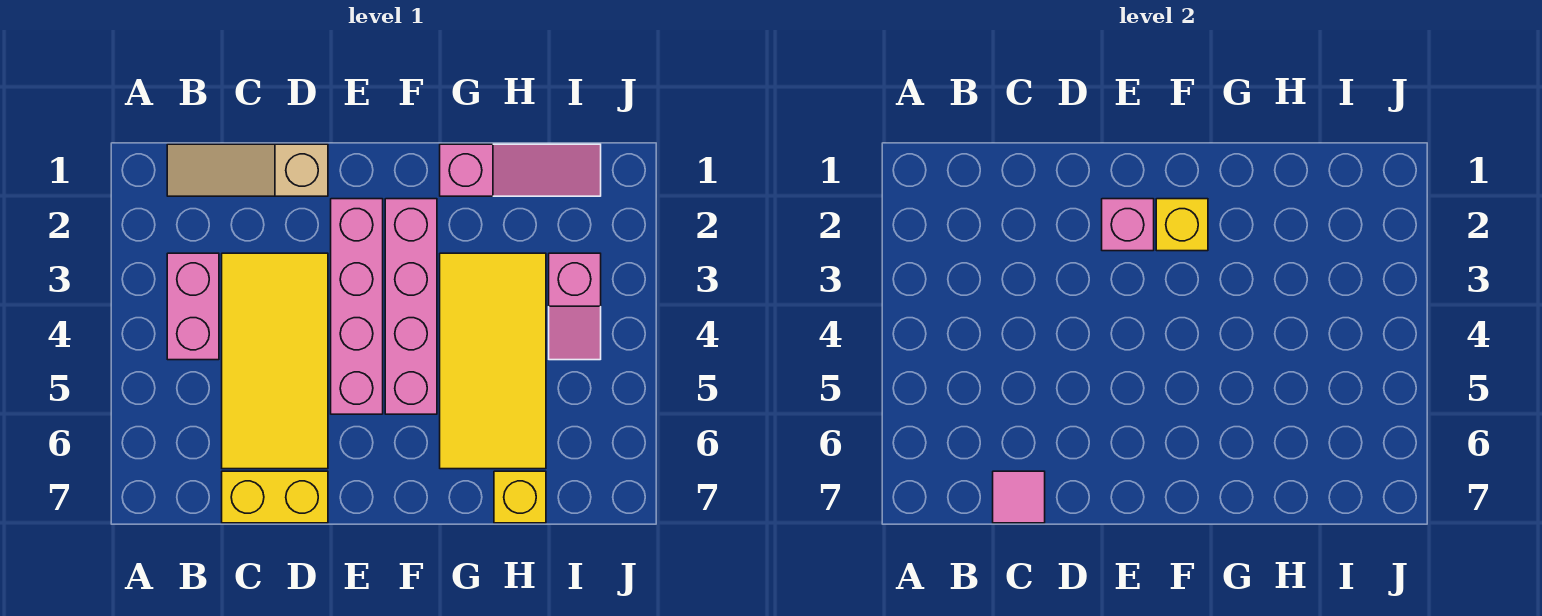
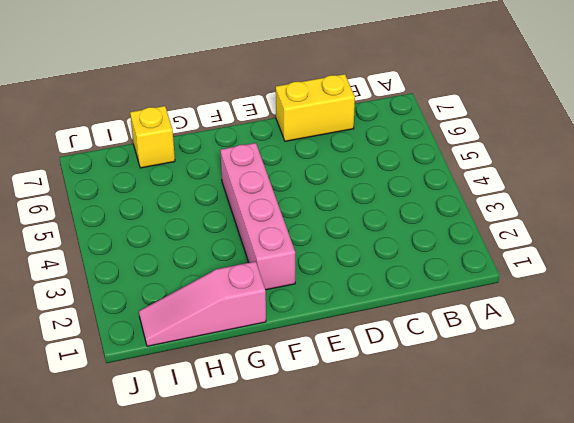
none -> tan 1x3 slope [167,144,328,196]
none -> pink 1x2 brick [167,253,219,360]
none -> yellow 2x4 tile [222,253,328,469]

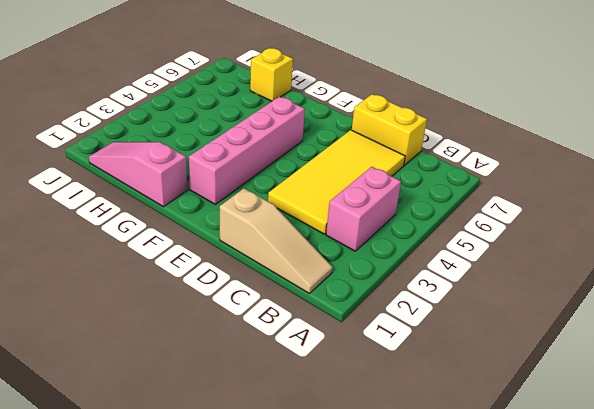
none -> pink 1x4 brick [331,199,383,414]
none -> yellow 2x4 tile [440,253,546,469]
none -> pink 1x2 slope [549,253,601,360]

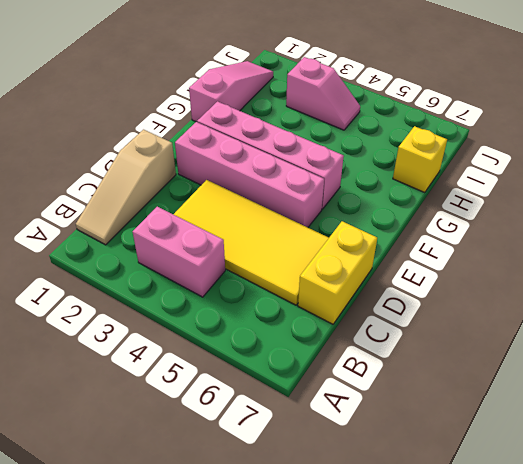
none -> yellow 2x4 tile [440,253,546,469]
none -> pink 1x1 tile [993,471,1045,523]
none -> pink 1x1 brick [1102,199,1154,251]

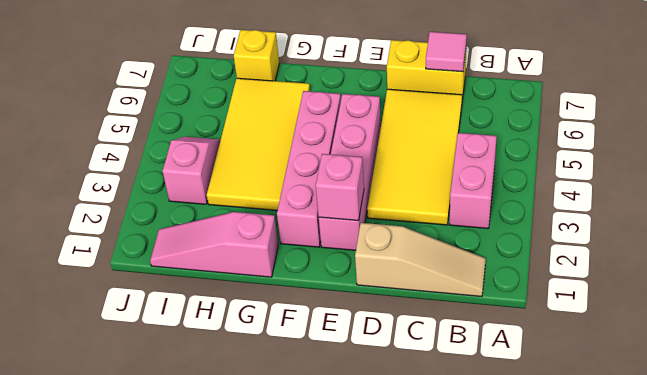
none -> yellow 1x1 brick [1156,199,1208,251]

